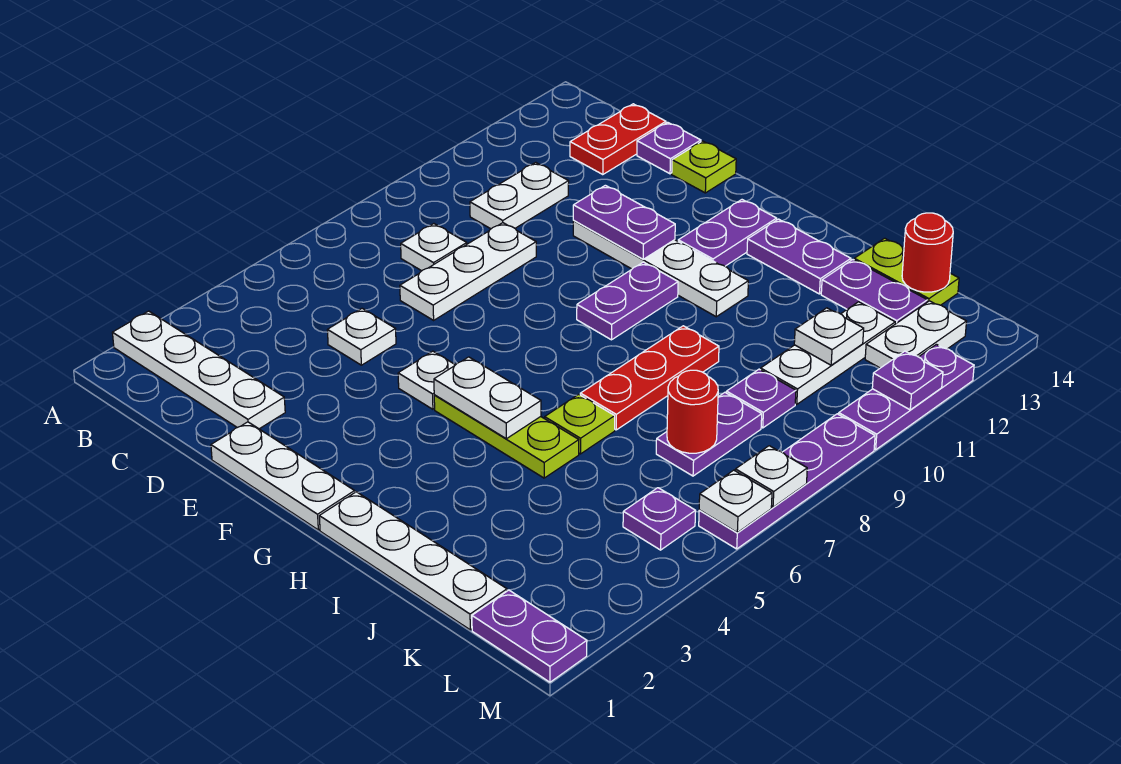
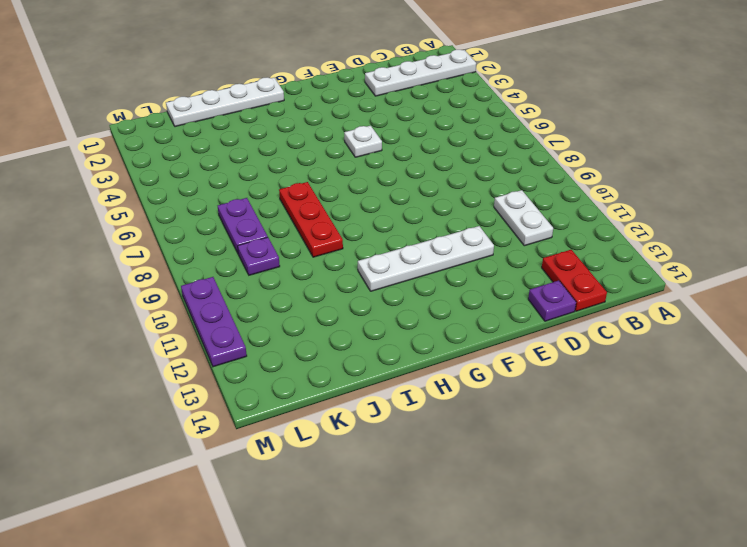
none -> white 1x1 plate [401,224,467,271]
none -> white 1x1 plate [327,308,396,365]
none -> white 1x3 plate [400,223,536,320]
none -> white 1x3 plate [211,422,355,530]

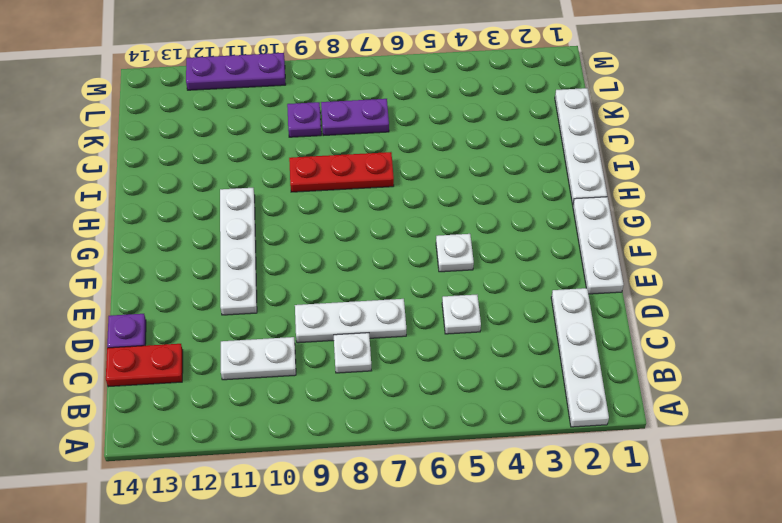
none -> lime 1x1 plate [672,141,736,193]
none -> lime 1x3 plate [434,395,579,478]
none -> purple 1x2 plate [577,262,678,340]
none -> purple 1x2 plate [678,200,777,266]

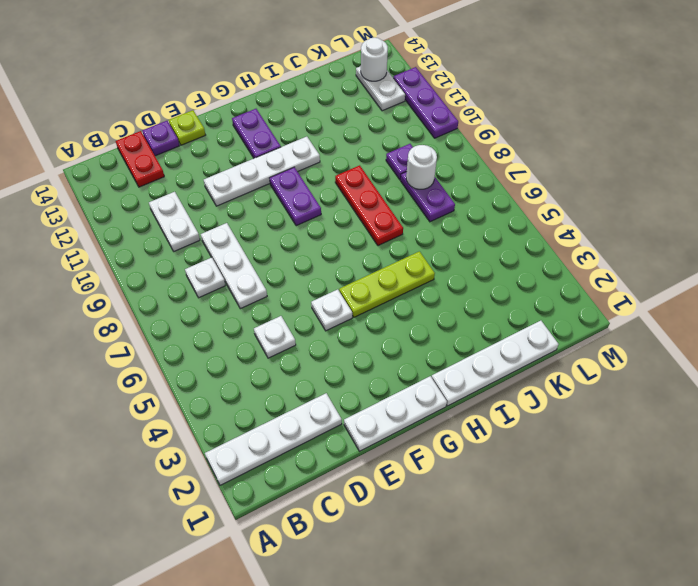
white 1x1 round brick [406,145,437,189] -> none
white 1x1 round brick [361,37,388,81] -> none
none -> purple 1x2 plate [747,219,851,294]
none -> lime 1x1 plate [545,394,615,454]
none -> purple 1x2 plate [821,260,927,324]
none -> lime 1x2 plate [854,238,959,305]

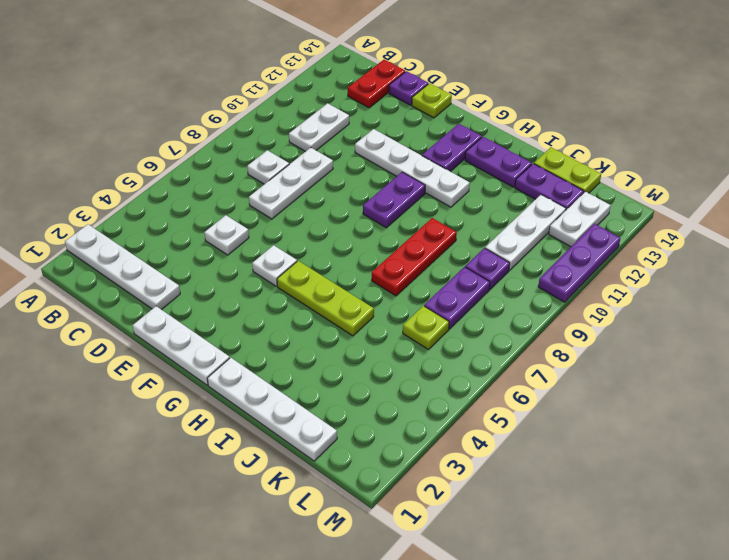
lime 1x1 plate [403,306,449,350] -> lime 1x1 plate moved to [545,394,615,454]
none -> purple 1x2 plate [472,590,587,682]
none -> purple 1x1 plate [623,488,696,550]
none -> purple 1x4 plate [699,414,875,549]
none -> purple 1x2 plate [573,185,675,259]

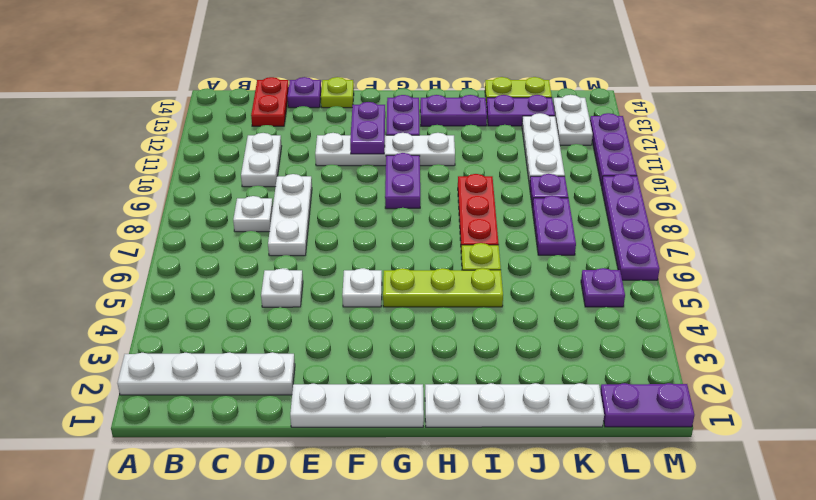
purple 1x2 plate [350,102,385,154] -> purple 1x2 plate turned to [573,185,675,259]
none -> white 1x2 plate [434,357,541,439]
none -> red 1x1 round brick [667,370,718,453]
none -> white 1x1 plate [794,308,864,365]
none -> red 1x1 round brick [902,213,953,292]

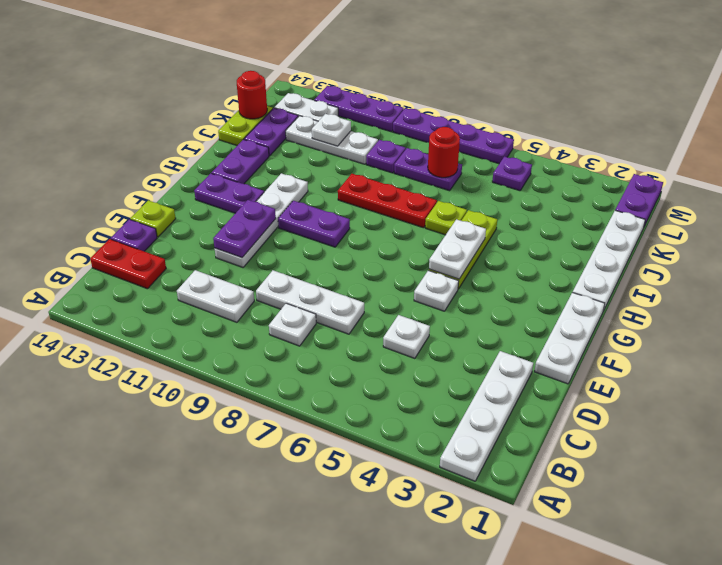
none -> white 1x1 plate [699,470,772,533]
none -> white 1x1 plate [735,446,807,507]
none -> purple 1x1 plate [872,351,943,410]

